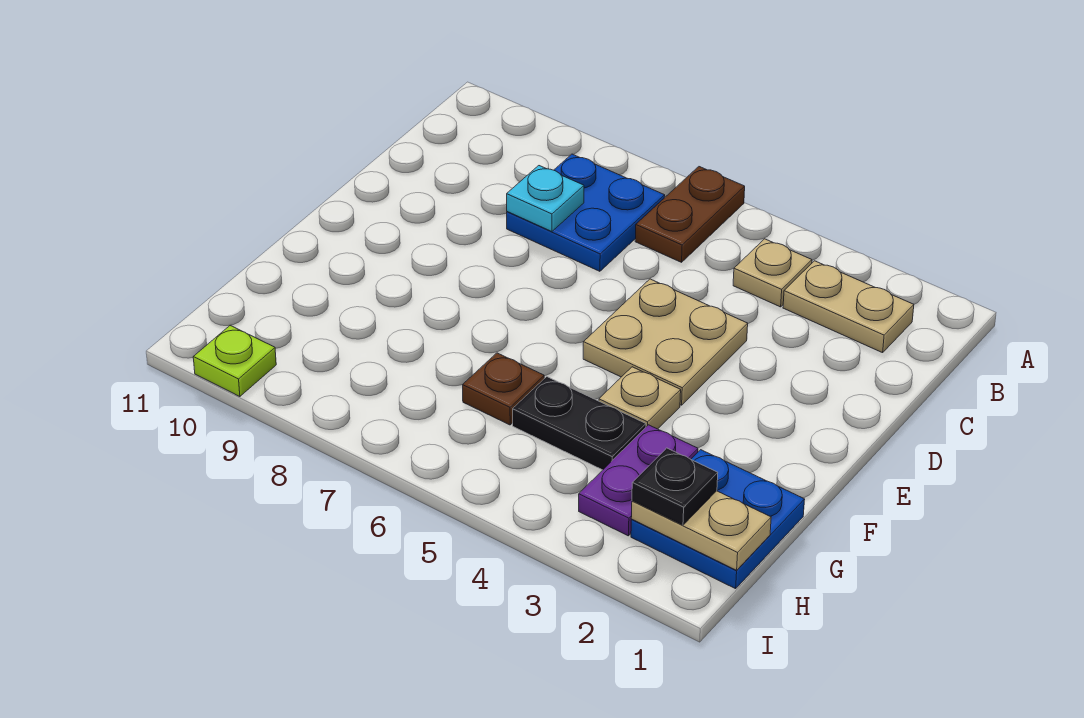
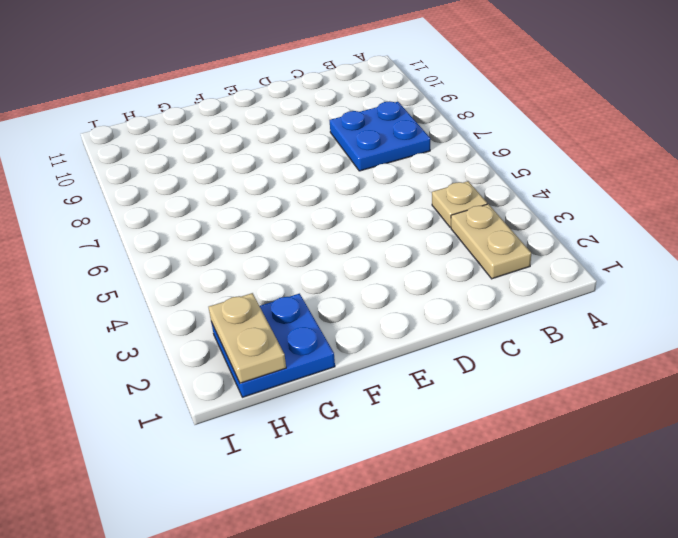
none -> brown 1x2 plate [635,167,745,262]
none -> tan 2x2 plate [583,279,748,405]
none -> tan 1x1 plate [599,367,681,429]

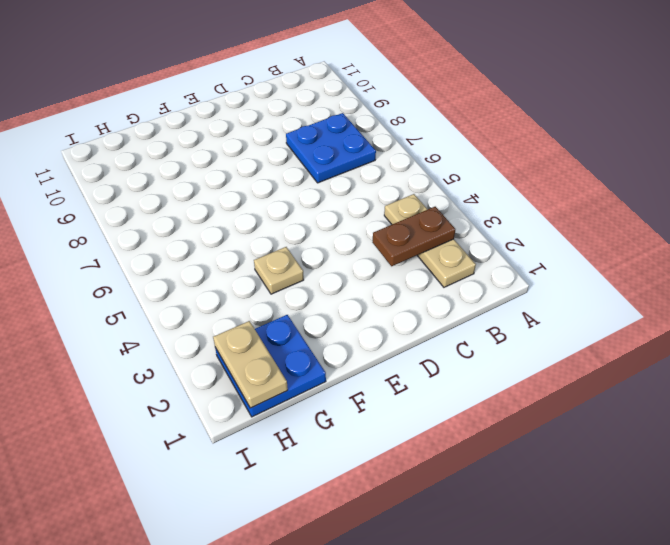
brown 1x2 plate [372,207,455,266] -> brown 1x2 plate moved to [635,167,745,262]
none -> tan 2x2 plate [583,279,748,405]
none -> purple 1x2 plate [579,425,698,536]
none -> black 1x2 plate [513,377,646,470]

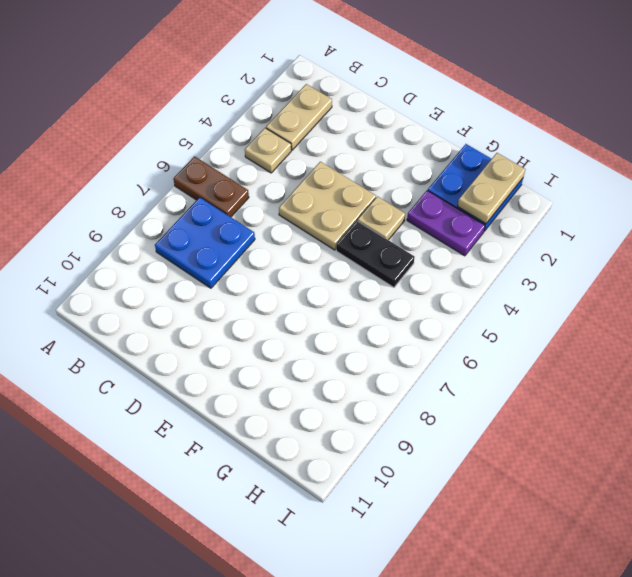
black 1x2 plate [336,221,415,287] -> black 1x2 plate turned to [513,377,646,470]
none -> brown 1x1 plate [463,353,544,425]
none -> lime 1x1 plate [193,325,276,397]
none -> cyan 1x1 plate [507,166,584,232]

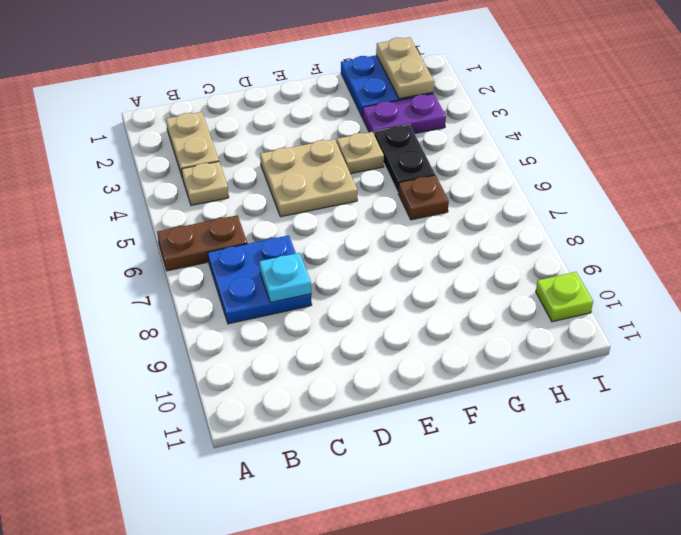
none -> black 1x1 plate [632,448,718,525]

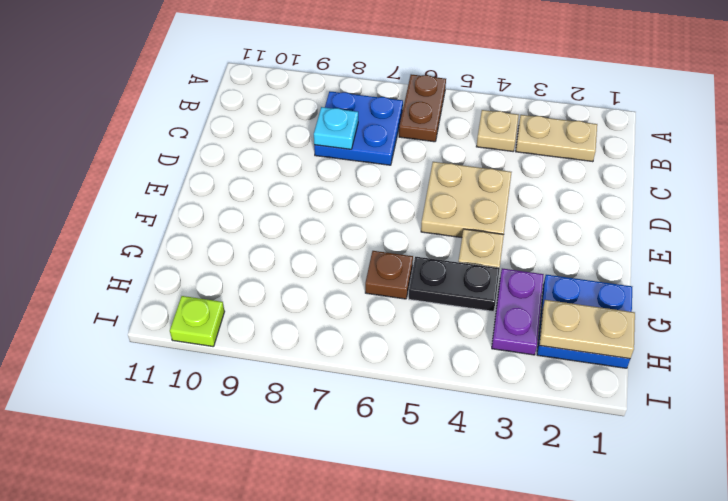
none -> black 1x1 plate [632,448,718,525]

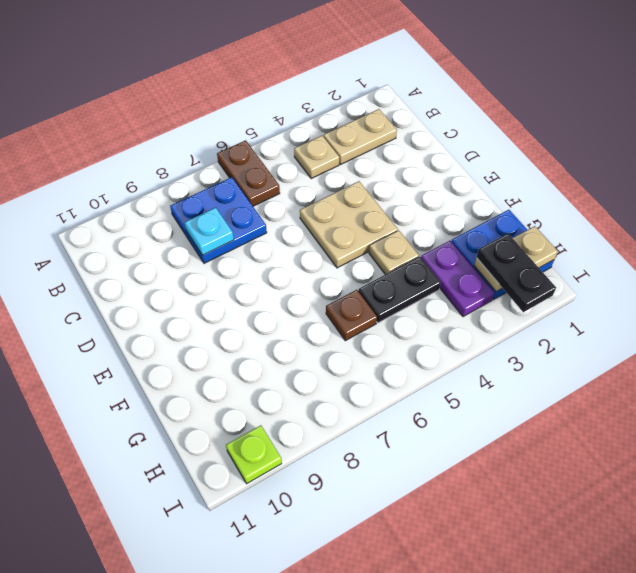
black 1x2 plate [477,234,556,312] -> black 1x1 plate [632,448,718,525]

